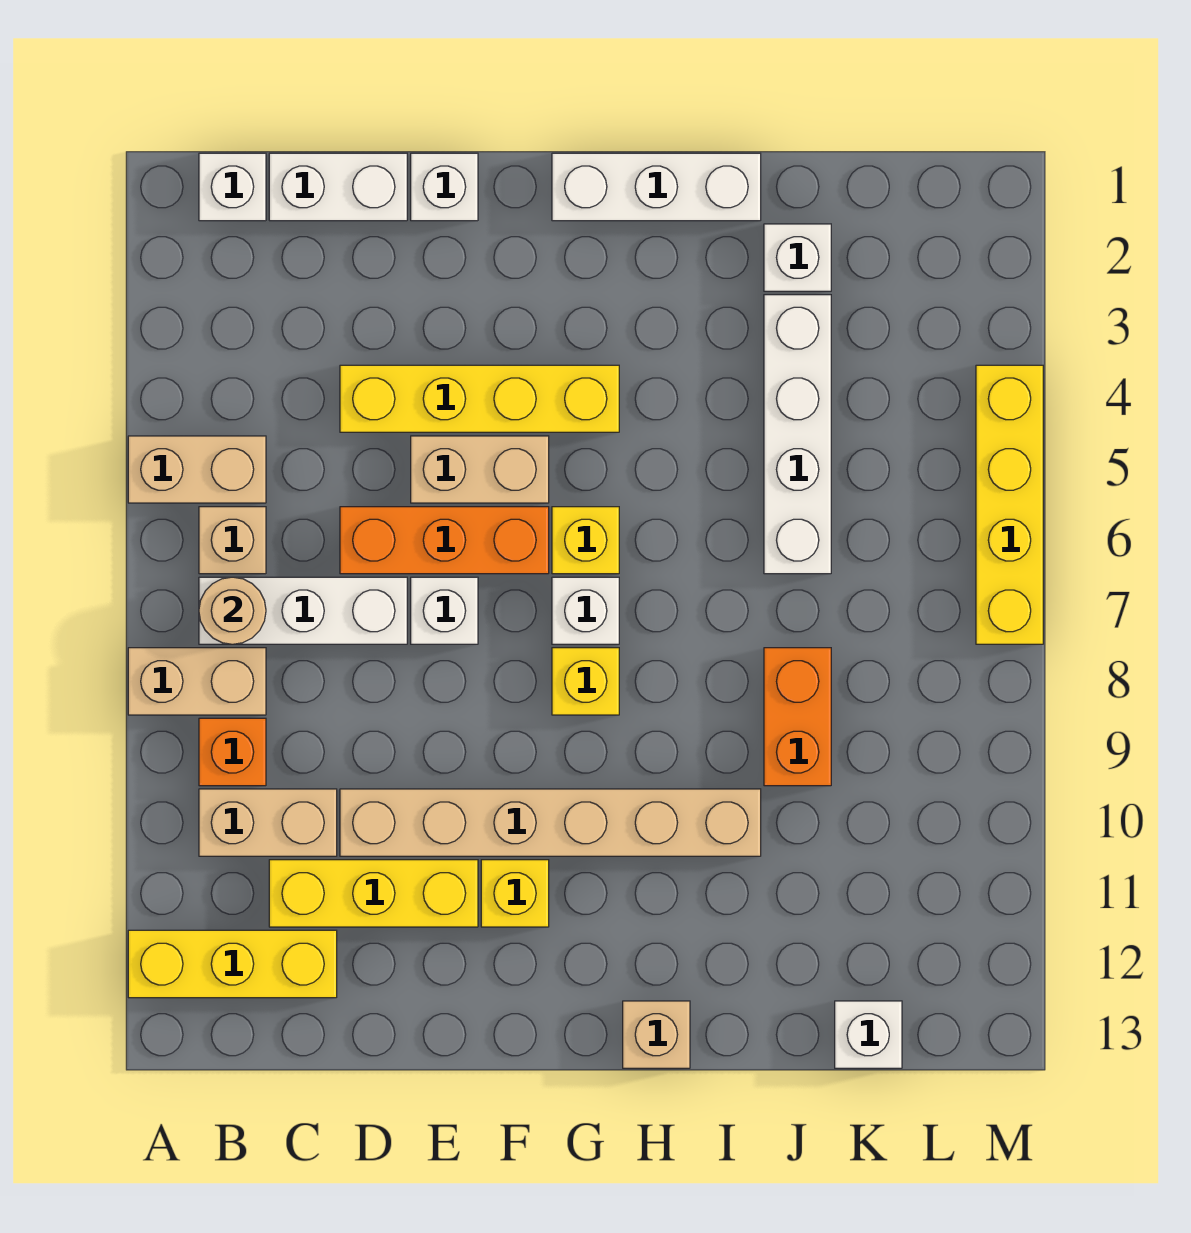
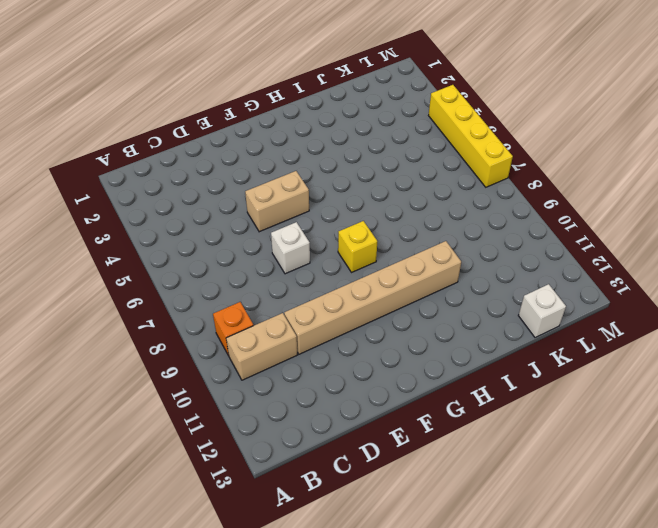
none -> tan 1x2 brick [128,436,266,503]
none -> tan 1x2 brick [128,648,266,715]
none -> yellow 1x3 brick [128,930,337,998]

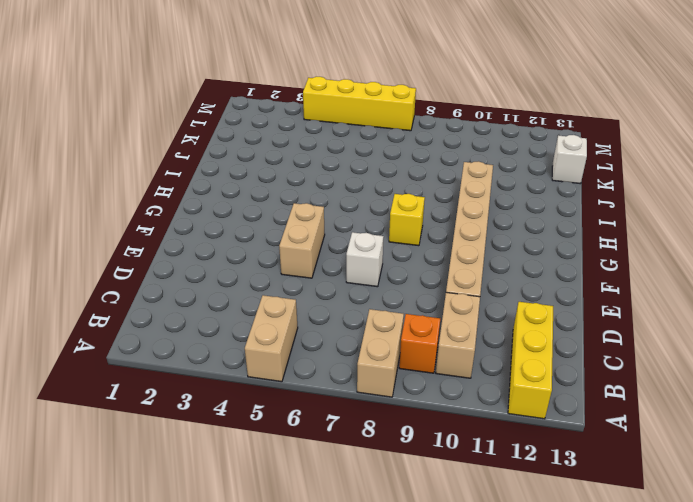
none -> white 1x1 brick [199,153,266,221]
none -> tan 1x1 brick [199,507,266,574]
none -> white 1x3 brick [199,577,407,644]

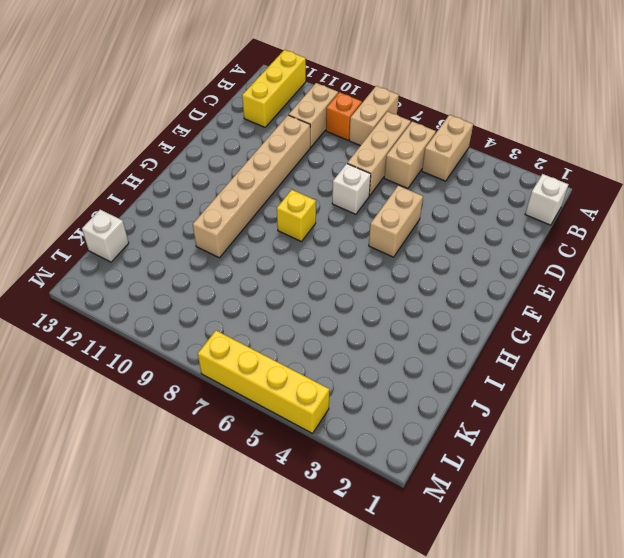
tan 1x2 brick [384,122,436,188] -> tan 1x1 brick [199,507,266,574]
tan 1x3 brick [347,112,411,196] -> white 1x3 brick [199,577,407,644]
none -> white 1x2 brick [269,153,407,221]
none -> yellow 1x3 brick [269,860,478,927]
none -> yellow 1x4 brick [340,365,619,432]

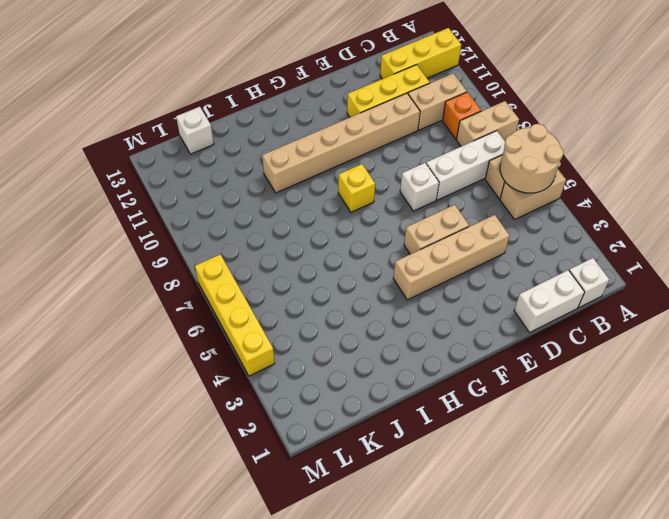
tan 2x2 round brick [500,124,564,193] -> none
tan 1x4 brick [393,215,510,300] -> yellow 1x4 brick [340,365,619,432]
none -> orange 1x3 brick [340,507,549,574]
none -> white 1x1 brick [411,153,478,221]
none -> yellow 1x1 brick [481,860,549,927]

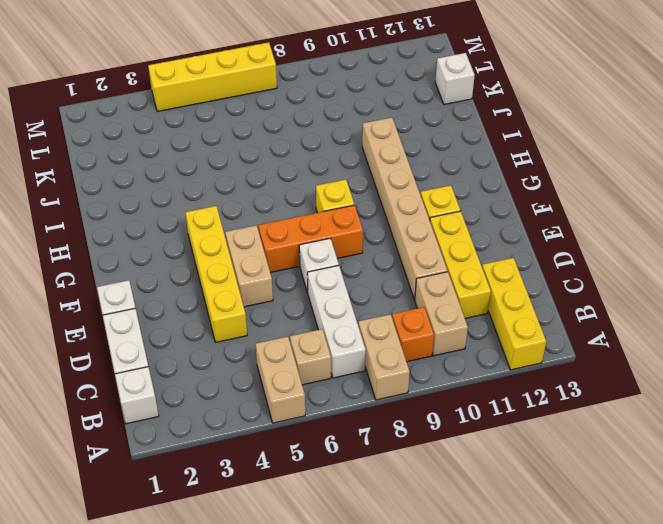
orange 1x3 brick [258,205,363,273] -> orange 1x3 brick turned to [340,507,549,574]
none -> white 1x3 brick [552,153,761,221]
none -> yellow 1x1 brick [552,507,619,574]
none -> white 1x1 brick [552,577,619,644]

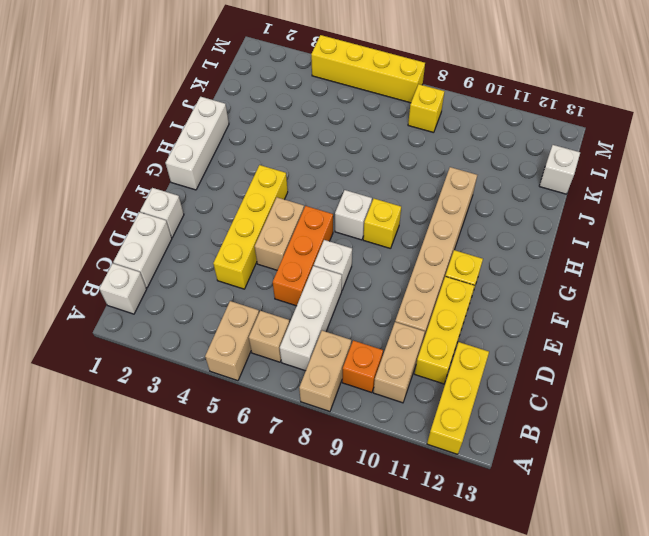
yellow 1x1 brick [408,84,445,133] -> yellow 1x1 brick moved to [552,507,619,574]
none -> tan 1x1 brick [623,1001,690,1068]
none -> white 1x1 brick [764,224,831,291]
none -> white 1x4 brick [764,295,831,574]

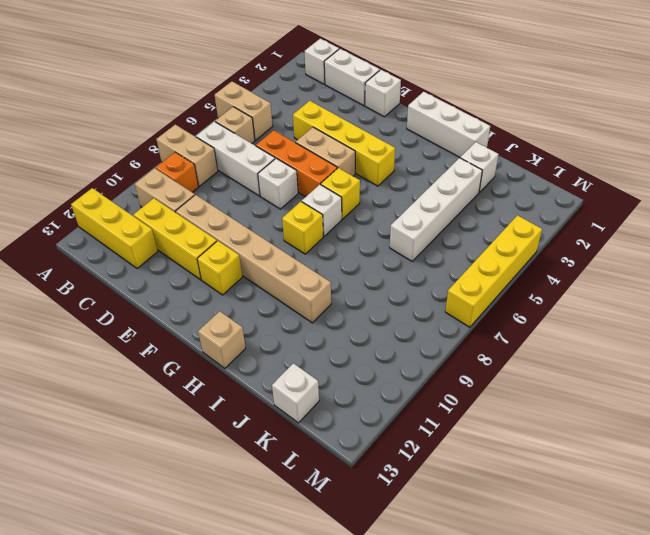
none -> orange 1x2 brick [764,648,831,786]
none -> tan 1x1 round brick [199,577,266,644]

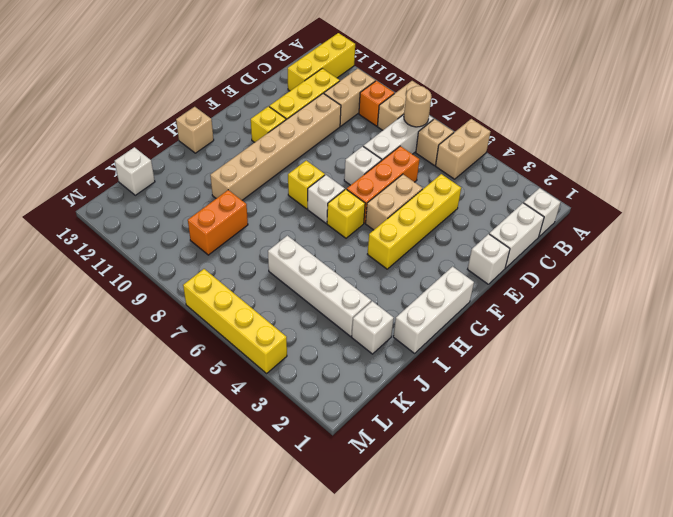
orange 1x2 brick [188,190,248,255] -> orange 1x2 brick turned to [764,648,831,786]

